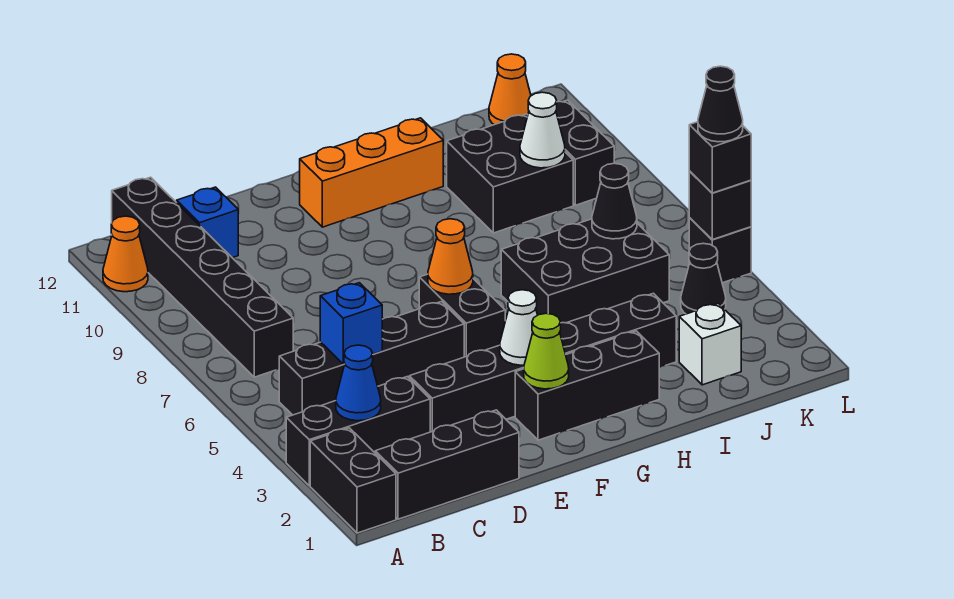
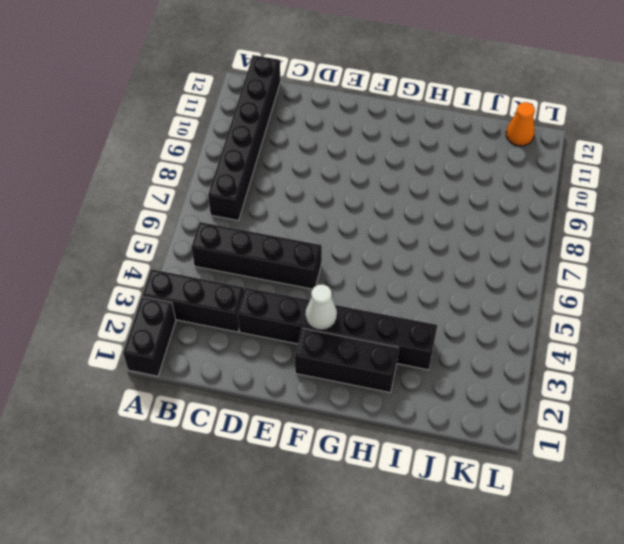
none -> orange 1x1 cone [103,216,148,292]
none -> black 1x3 brick [375,410,519,519]
none -> blue 1x1 brick [177,187,238,258]

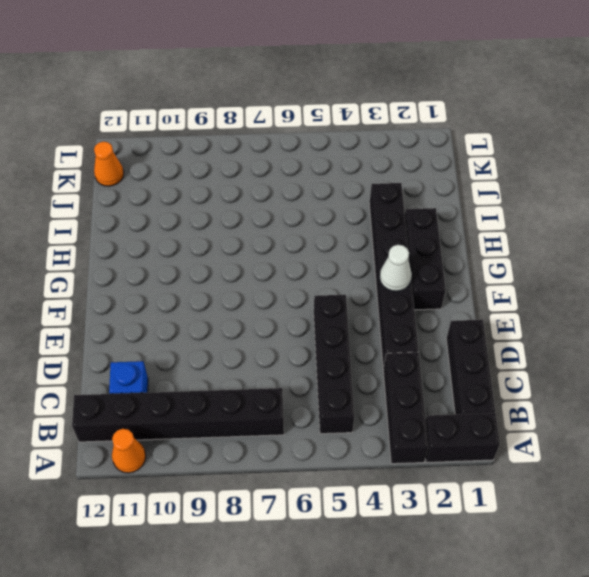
none -> black 1x2 brick [419,274,505,357]
none -> orange 1x3 brick [300,118,443,227]
none -> black 2x3 brick [501,219,669,323]

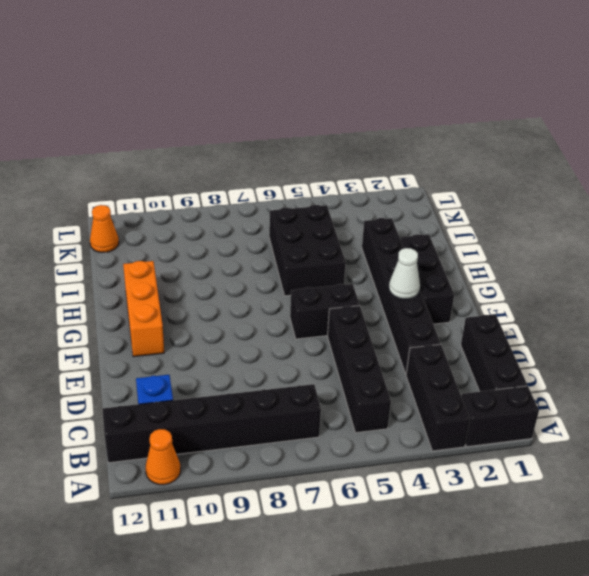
none -> black 2x2 brick [447,114,573,233]
none -> white 1x1 brick [679,303,741,385]
none -> black 1x1 cone [681,243,726,314]

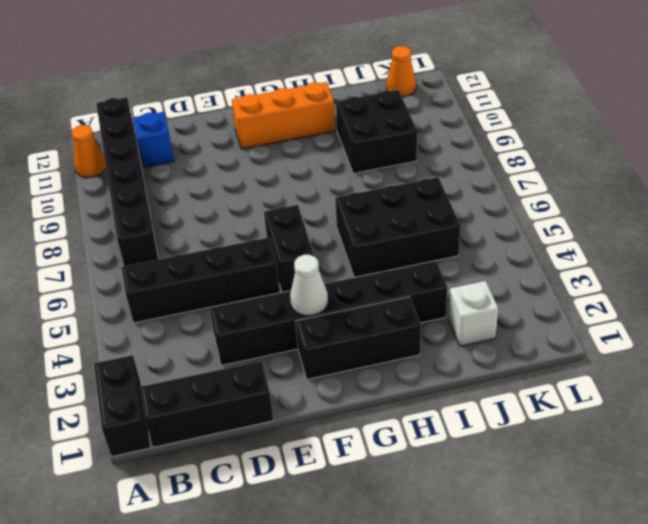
none -> black 1x3 brick [286,377,430,486]
none -> black 1x1 cone [681,243,726,314]
none -> black 1x2 brick [556,100,614,205]

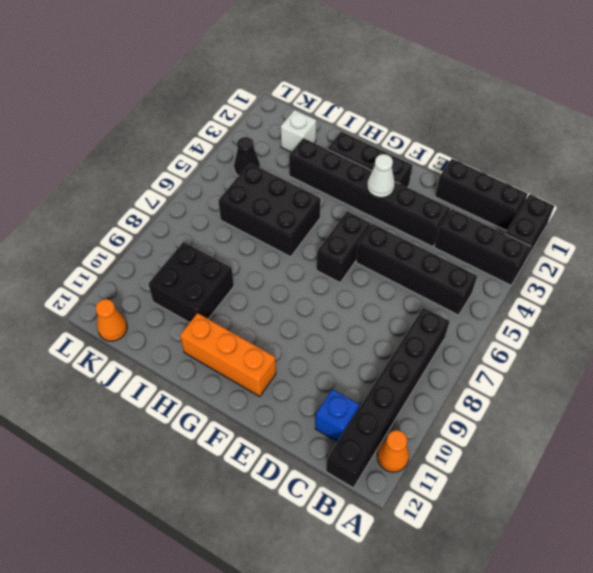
none -> black 1x2 brick [556,100,614,205]
none -> black 1x1 brick [689,218,751,283]
none -> blue 1x1 cone [336,345,381,421]

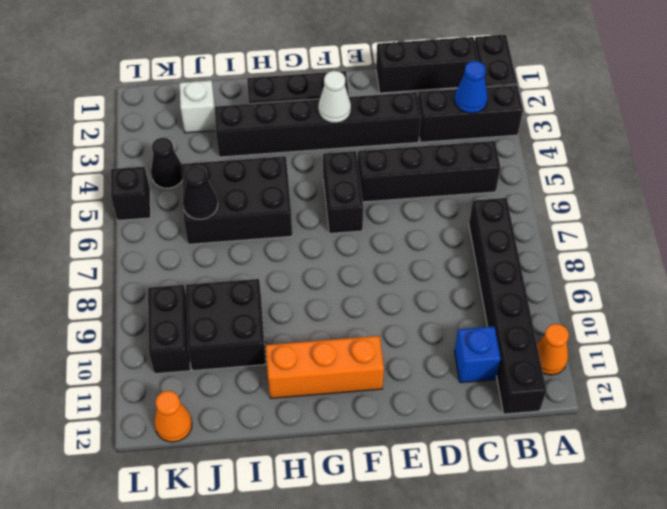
none -> blue 1x1 brick [320,283,382,364]
none -> lime 1x1 cone [524,313,569,389]
none -> orange 1x1 cone [428,219,473,294]

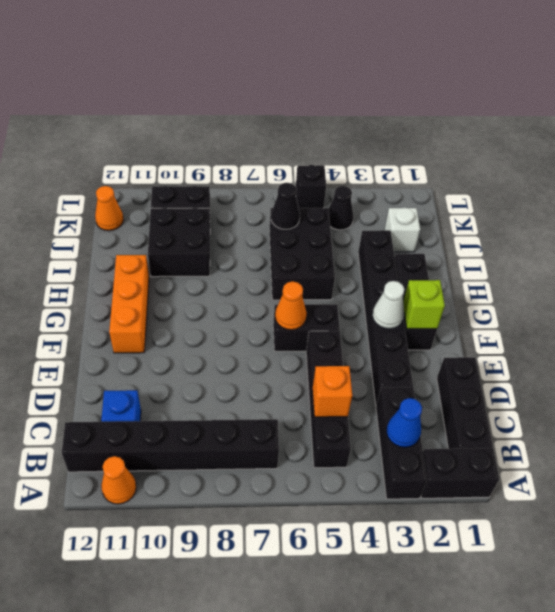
orange 1x1 brick [313,366,352,417] -> blue 1x1 brick [320,283,382,364]
lime 1x1 brick [403,280,445,329] -> lime 1x1 cone [524,313,569,389]
none -> white 1x1 cone [520,92,565,168]
none -> black 1x1 brick [689,171,751,240]
none -> black 1x1 brick [689,122,751,193]

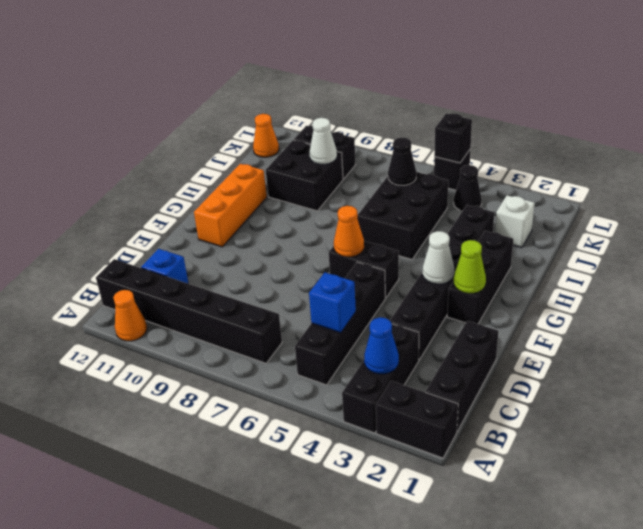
none -> black 1x1 brick [689,122,751,193]
none -> black 1x1 cone [698,66,743,142]

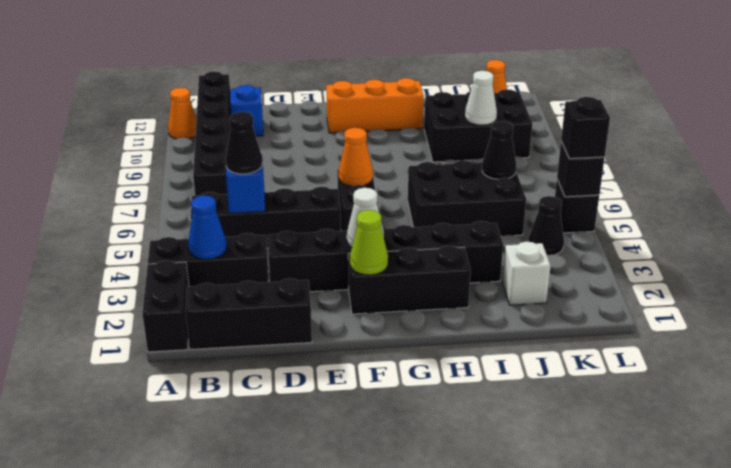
black 1x1 cone [226,112,263,174] -> black 1x1 cone moved to [698,66,743,142]

